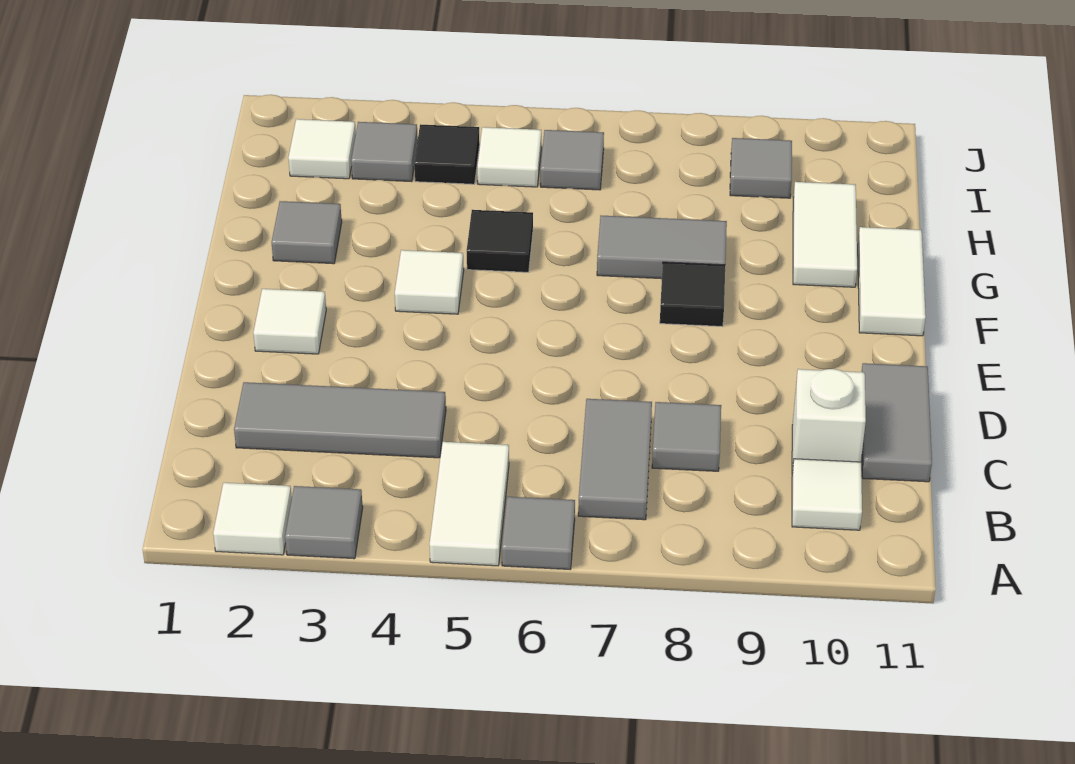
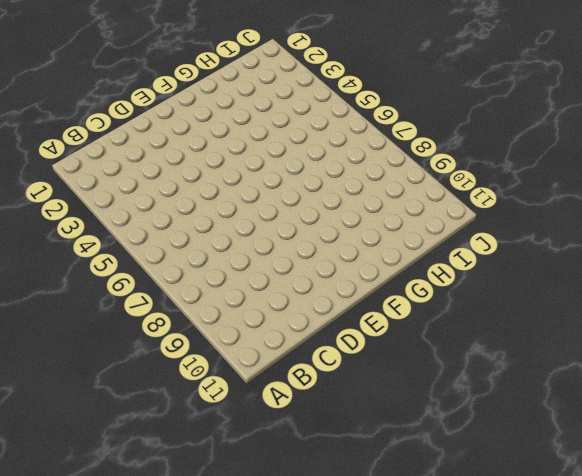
none -> white 1x1 tile [213,483,292,555]
none -> grey 1x1 tile [285,486,363,559]
none -> white 1x2 tile [429,442,509,566]

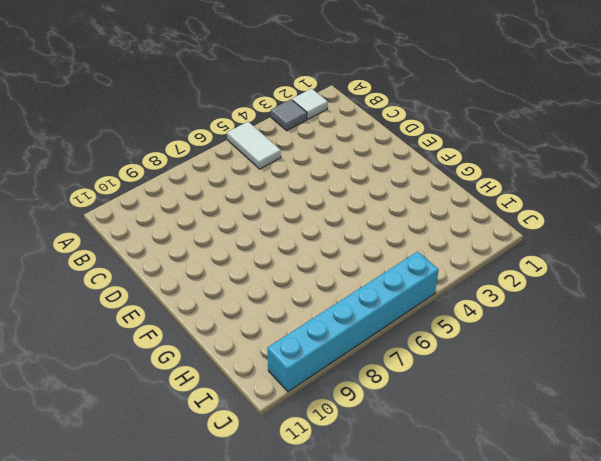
cyan 1x6 brick [267,251,439,392] -> none
none -> grey 1x1 tile [502,497,575,569]
none -> grey 1x2 tile [578,399,652,520]
none -> white 1x1 tile [792,459,862,530]

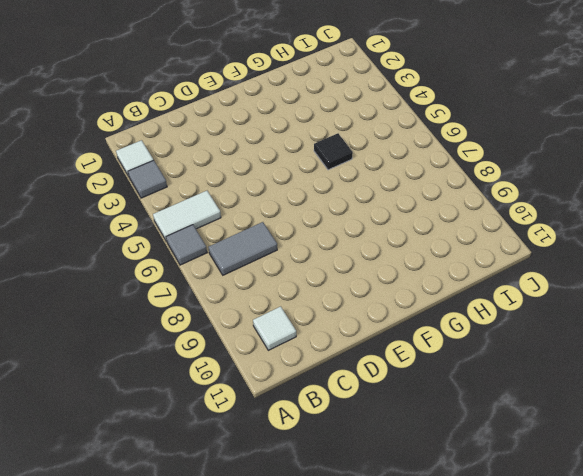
none -> grey 1x3 tile [234,382,446,458]
none -> grey 1x1 tile [652,402,721,471]
none -> white 1x1 brick [792,369,866,472]

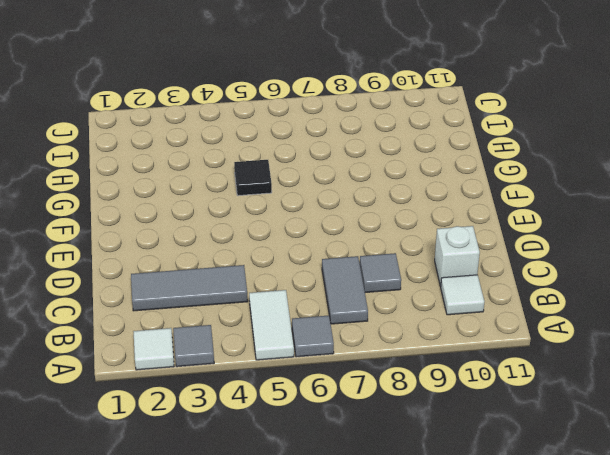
none -> grey 1x2 tile [862,363,932,482]
none -> white 1x1 tile [253,289,326,354]
none -> white 1x1 tile [395,250,464,314]

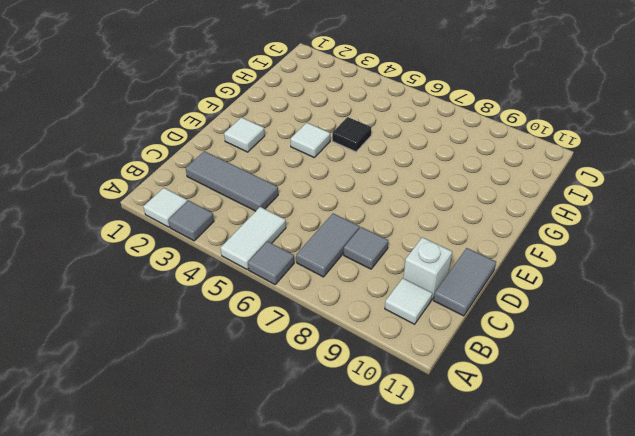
none -> black 1x1 tile [660,262,725,327]
none -> white 1x2 tile [858,227,926,336]
none -> grey 1x1 tile [271,201,342,264]

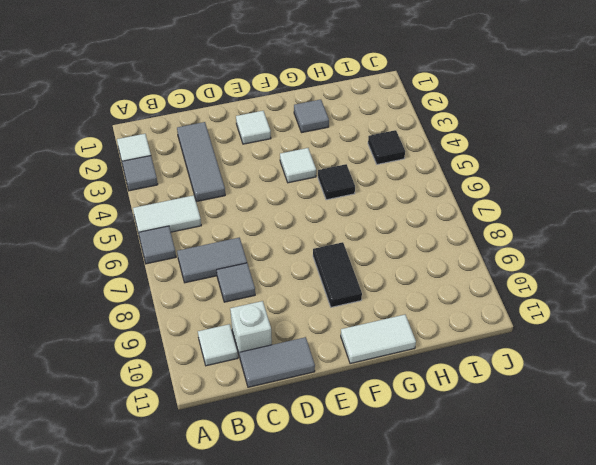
black 1x2 tile [313,242,362,307] -> black 1x1 tile [660,262,725,327]
none -> grey 1x2 tile [597,216,727,279]
none -> white 1x2 tile [793,182,857,287]
none -> white 1x1 tile [288,119,356,179]

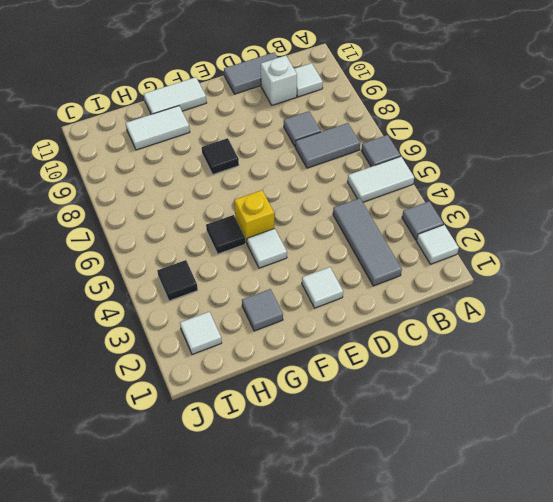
yellow 1x1 brick [234,190,274,243] -> none
none -> grey 1x2 tile [597,216,727,279]
none -> grey 1x1 tile [351,122,418,182]
none -> white 1x1 tile [477,127,541,187]

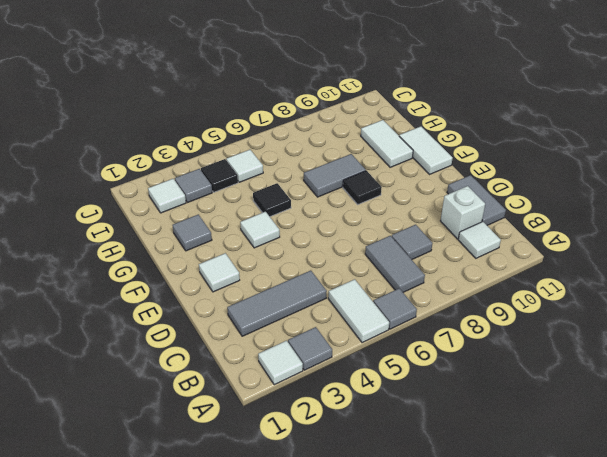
none -> grey 1x1 tile [541,130,604,190]
none -> grey 1x1 tile [730,138,792,198]

